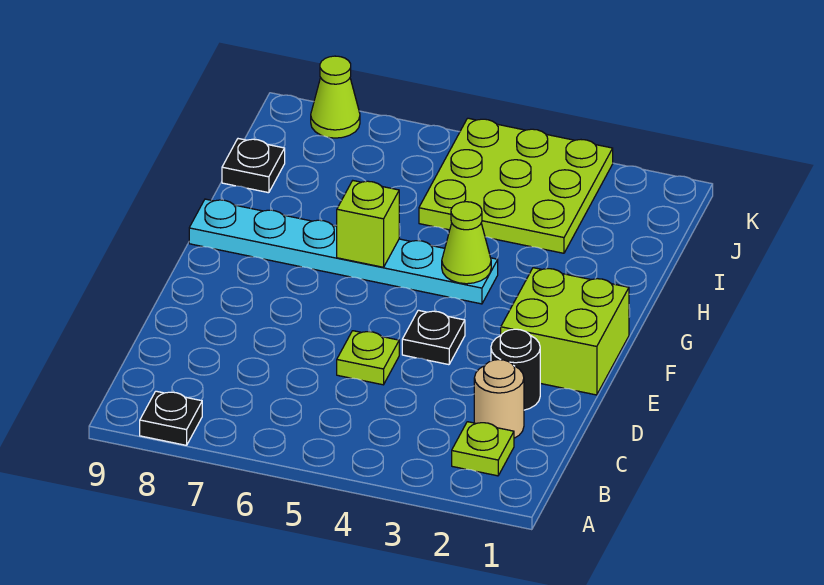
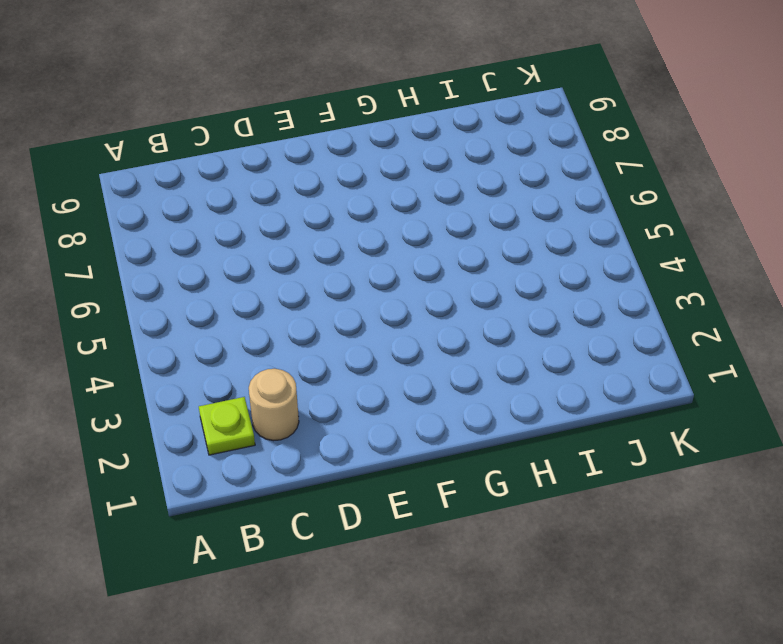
none -> black 1x1 plate [140,391,202,445]
none -> black 1x1 round brick [491,329,540,410]
none -> lime 1x1 plate [337,331,399,385]

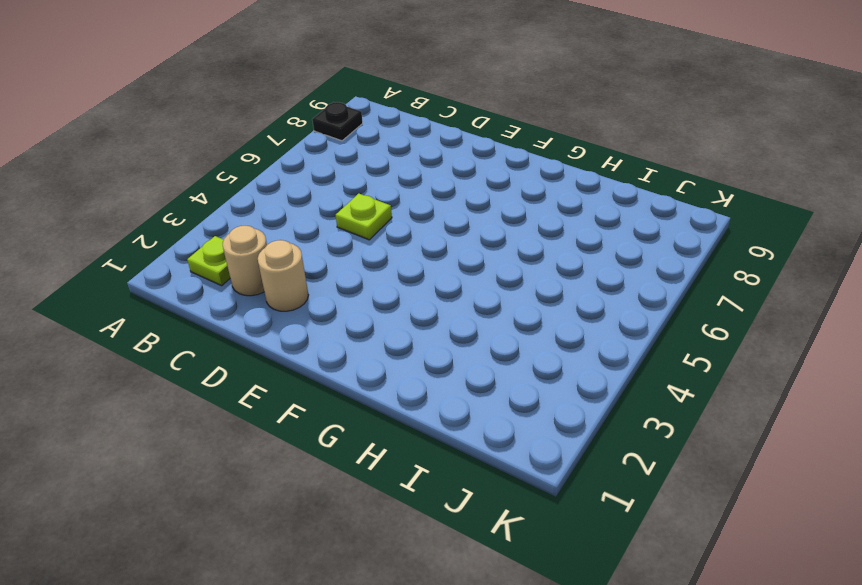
tan 1x1 round brick [258,240,308,311] -> black 1x1 round brick [491,329,540,410]
none -> lime 2x2 brick [501,268,629,395]
none -> black 1x1 plate [402,310,465,365]
none -> cyan 1x6 plate [189,199,498,304]

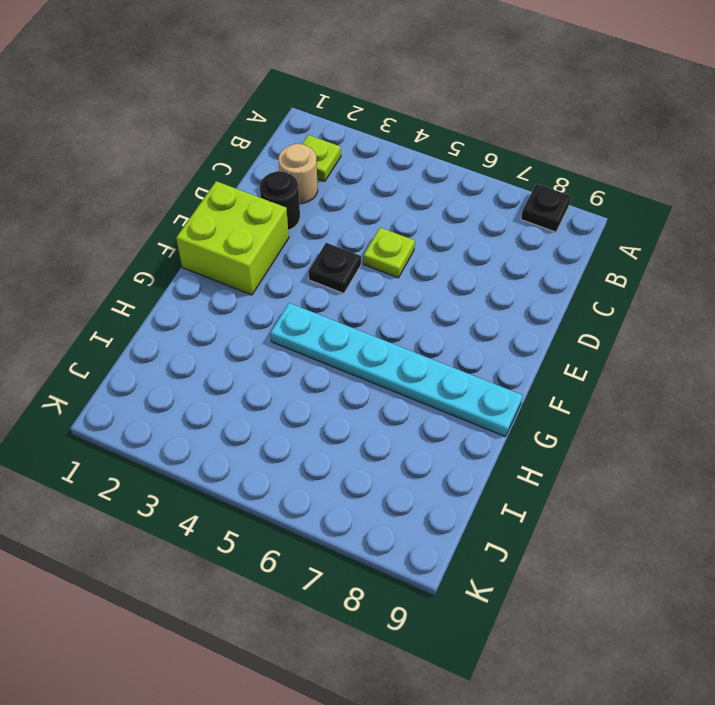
none -> lime 3x3 plate [419,118,613,253]
none -> black 1x1 plate [222,139,285,193]
none -> lime 1x1 cone [311,56,360,138]

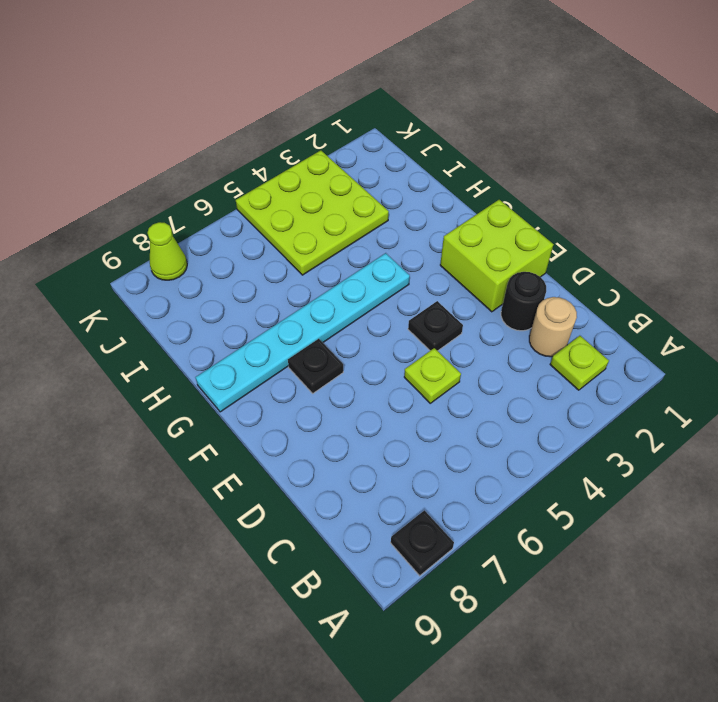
black 1x1 plate [288,339,343,393] -> black 1x1 plate moved to [222,139,285,193]
none -> lime 1x1 cone [442,202,491,284]
none -> lime 1x1 brick [337,181,399,267]

